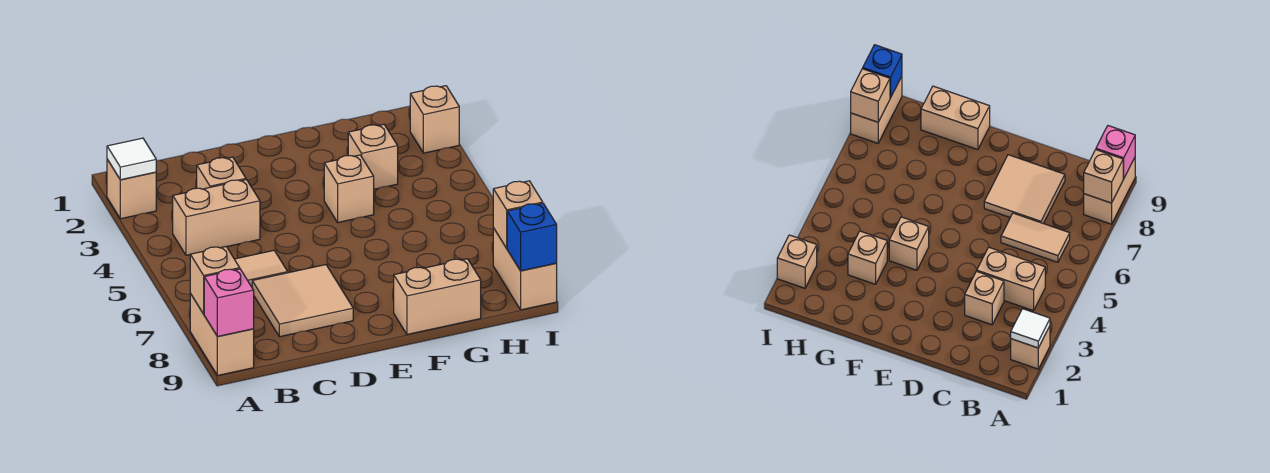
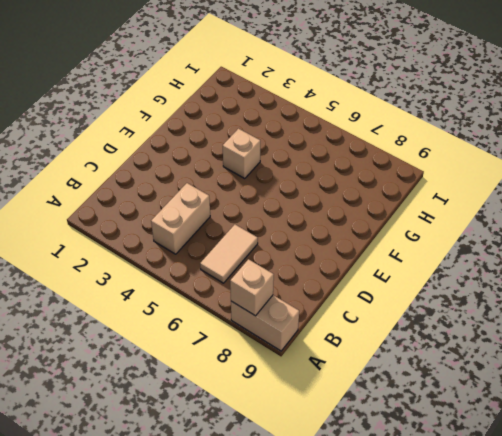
none -> tan 1x1 brick [107,159,156,219]
none -> tan 1x1 brick [197,157,246,189]
none -> tan 2x2 tile [252,265,353,337]

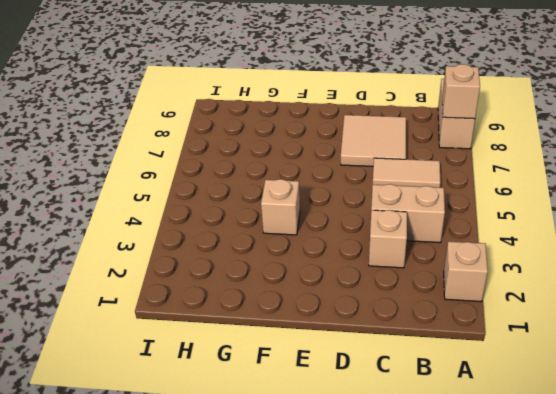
none -> tan 1x2 brick [394,259,481,334]
none -> tan 1x1 brick [348,124,398,189]
none -> tan 1x1 brick [410,86,459,153]

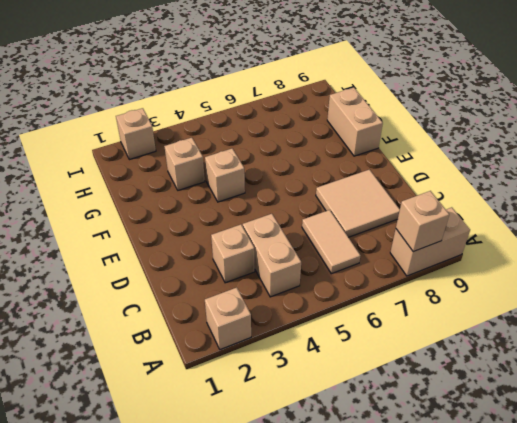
none -> tan 1x2 brick [493,228,557,310]
none -> white 1x1 tile [107,138,156,180]
none -> pink 1x1 brick [204,269,254,336]

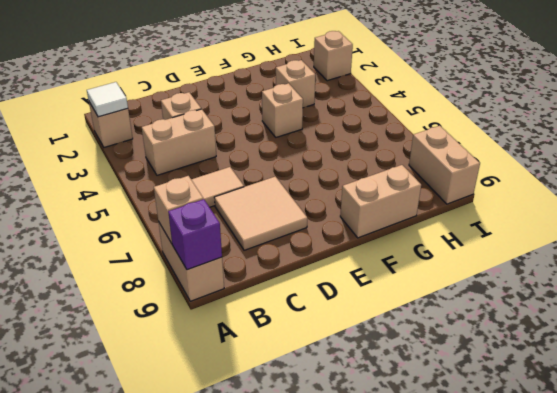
purple 1x1 brick [168,199,222,270] -> pink 1x1 brick [204,269,254,336]
none -> tan 1x1 brick [493,181,543,248]
none -> blue 1x1 brick [507,203,557,271]

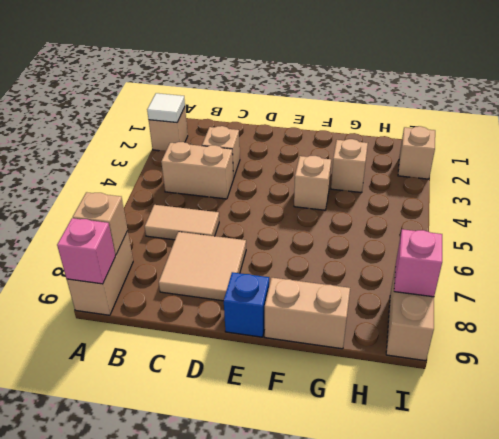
blue 1x1 brick [224,272,269,337] -> blue 1x1 brick moved to [507,203,557,271]
pink 1x1 brick [394,229,442,297] -> tan 1x1 brick [493,181,543,248]

